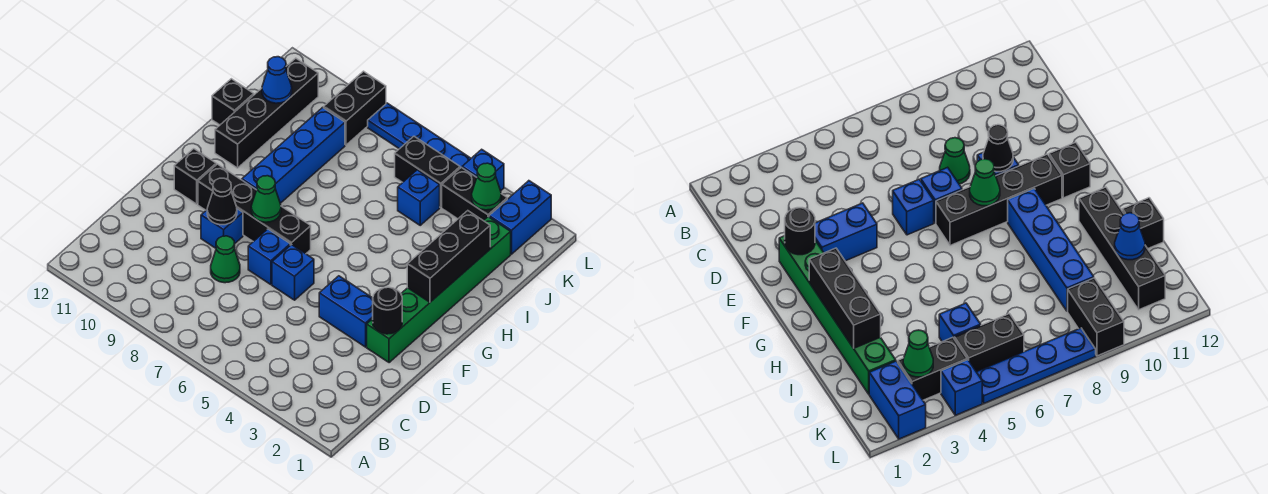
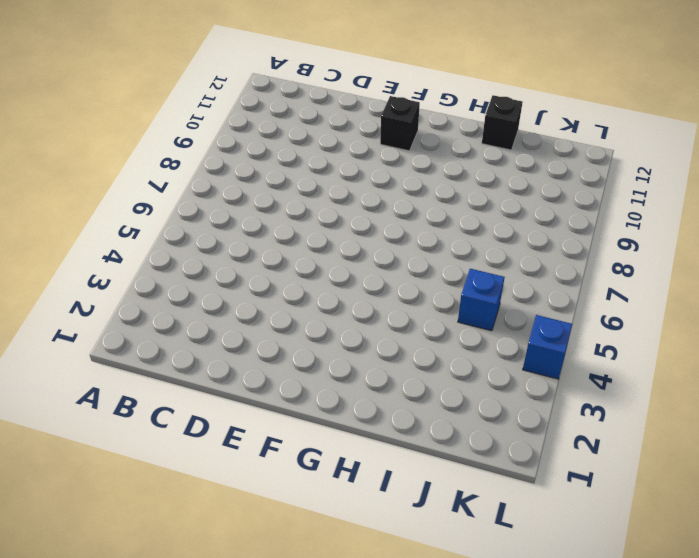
none -> green 1x1 cone [211,236,240,283]
none -> green 1x6 brick [367,217,511,363]
none -> blue 1x2 brick [319,276,373,347]

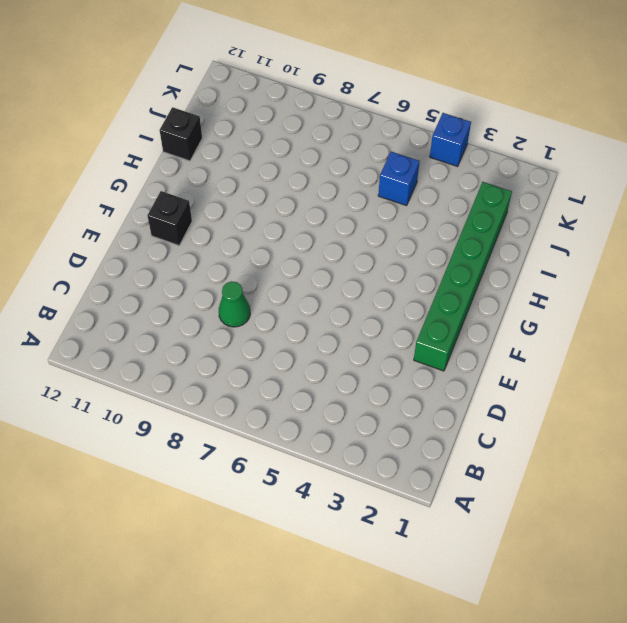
none -> blue 1x2 brick [319,276,373,347]
none -> blue 1x1 brick [272,244,314,300]
none -> blue 1x1 brick [248,229,290,285]

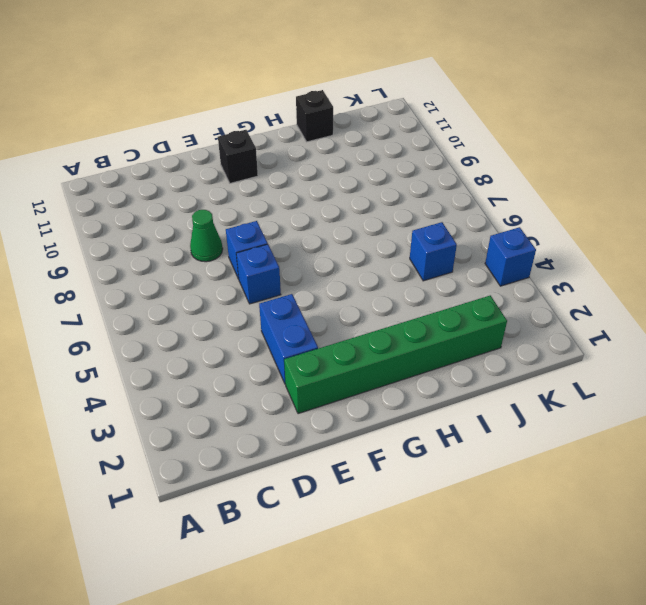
none -> blue 1x1 brick [201,209,243,248]
none -> black 1x4 brick [198,164,311,254]
none -> blue 1x4 brick [242,107,345,203]

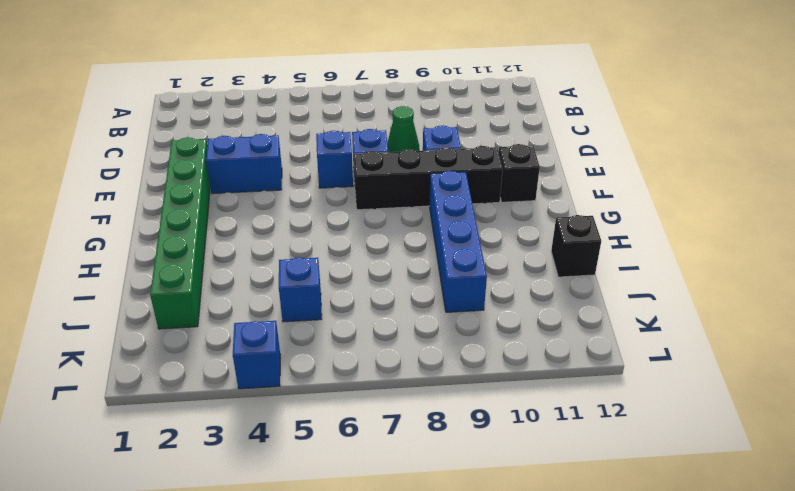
none -> black 1x4 brick [215,58,318,168]
none -> blue 1x2 brick [489,181,551,254]
none -> black 1x2 brick [442,167,507,221]

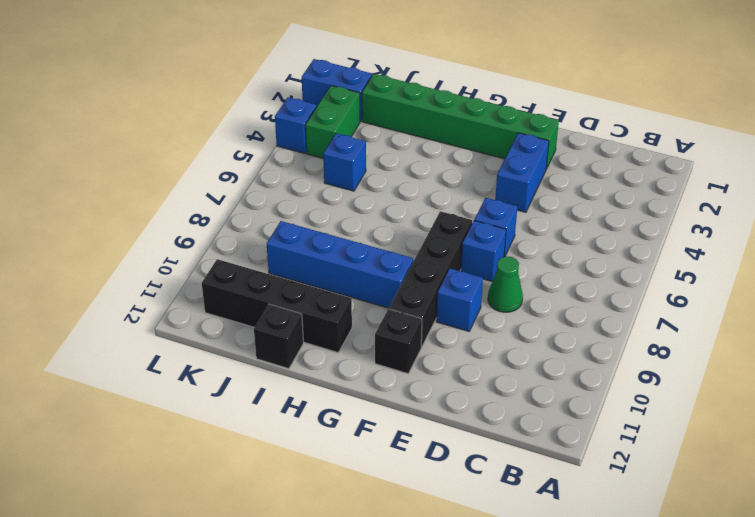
green 1x2 brick [306,86,360,159] -> black 1x2 brick [442,167,507,221]
none -> black 1x2 brick [395,136,460,207]
none -> black 1x2 brick [324,71,386,145]
none -> blue 1x4 plate [368,103,471,168]

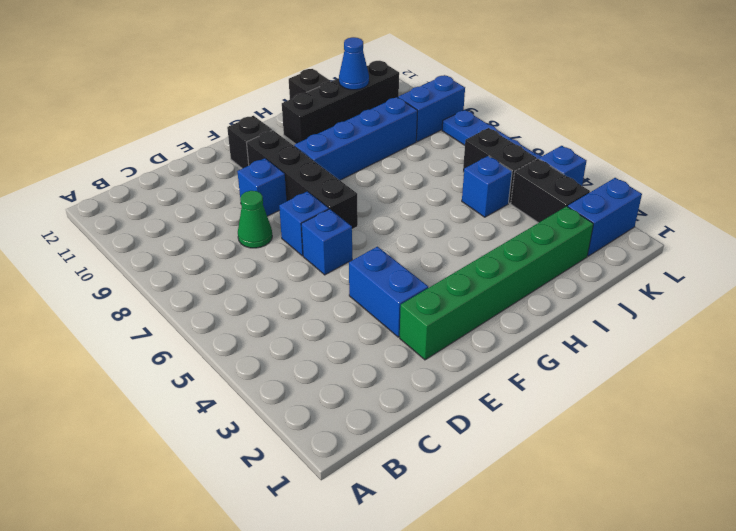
blue 1x2 brick [398,75,465,142] -> black 1x2 brick [324,71,386,145]
none -> black 1x1 round brick [373,287,402,334]
none -> black 1x1 cone [207,178,237,225]
none -> green 1x1 cone [251,176,281,222]

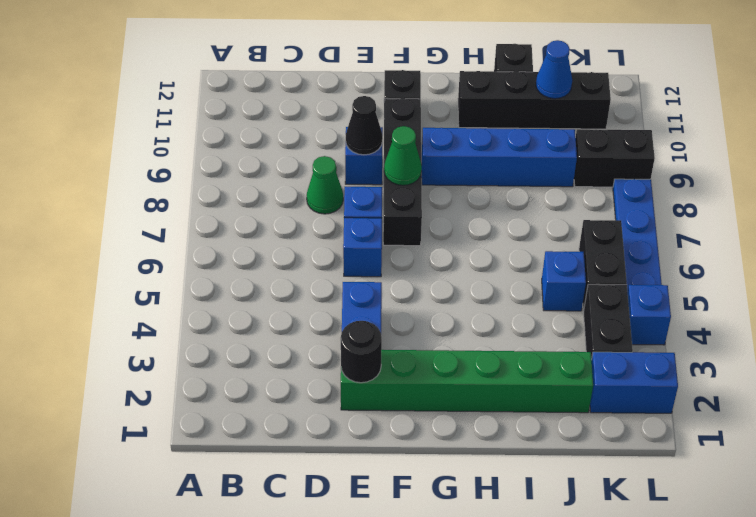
none -> black 1x3 brick [407,211,490,302]
none -> green 1x1 cone [472,163,501,210]

